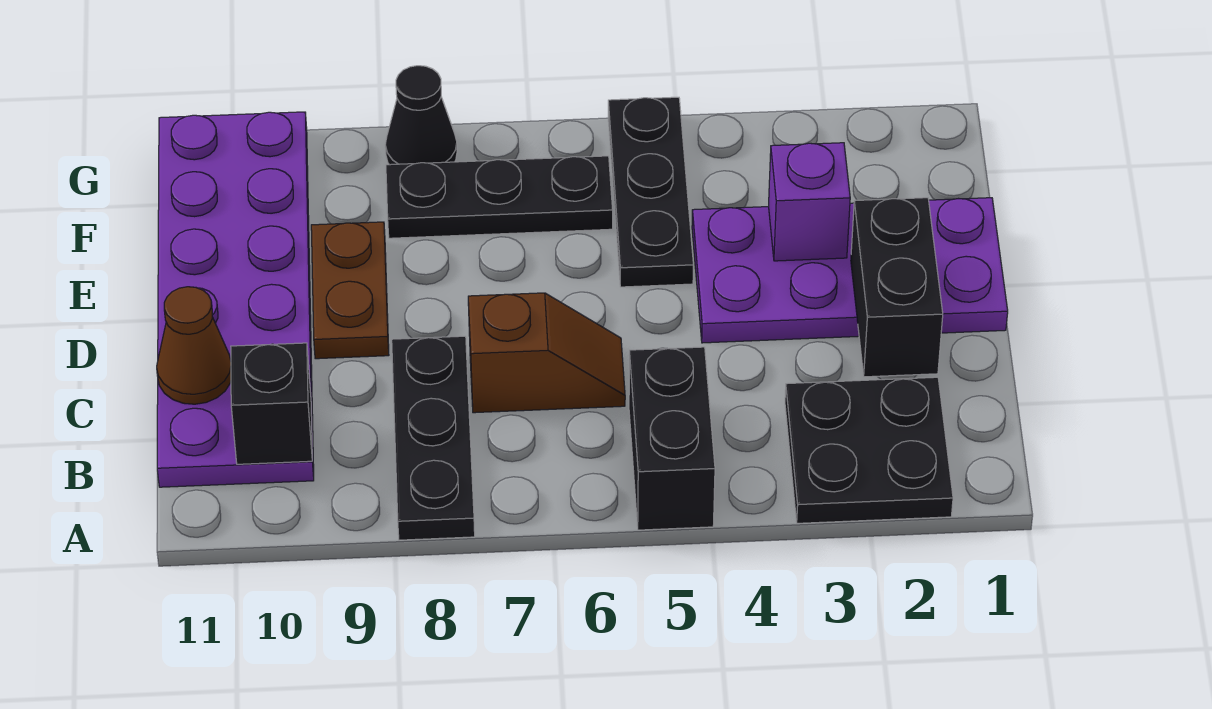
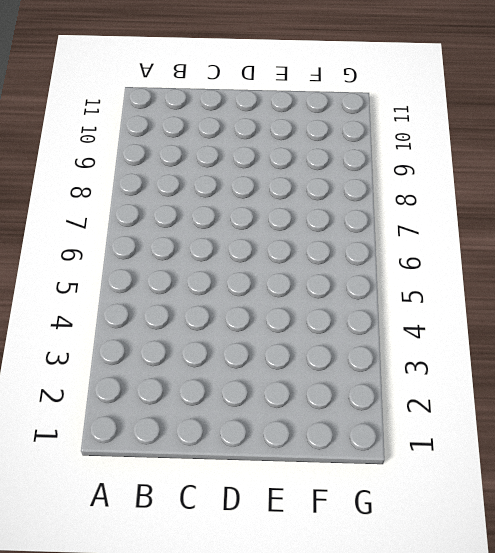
none -> black 2x2 plate [785,377,953,523]
none -> black 1x2 brick [629,347,715,530]
none -> black 1x3 plate [392,336,475,540]

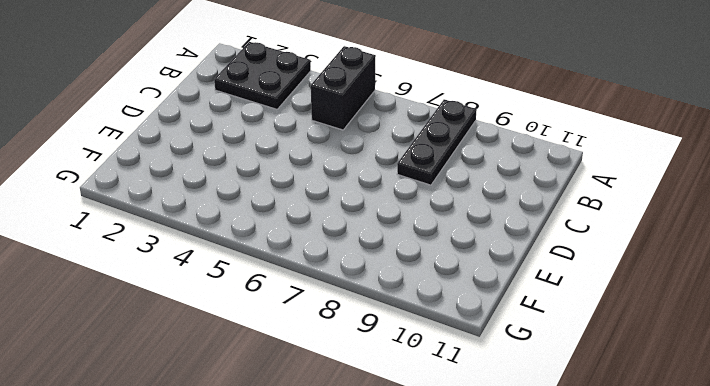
none -> purple 2x6 plate [157,112,314,487]
none -> brown 1x2 slope [468,293,625,413]
none -> purple 2x4 plate [692,198,1008,343]

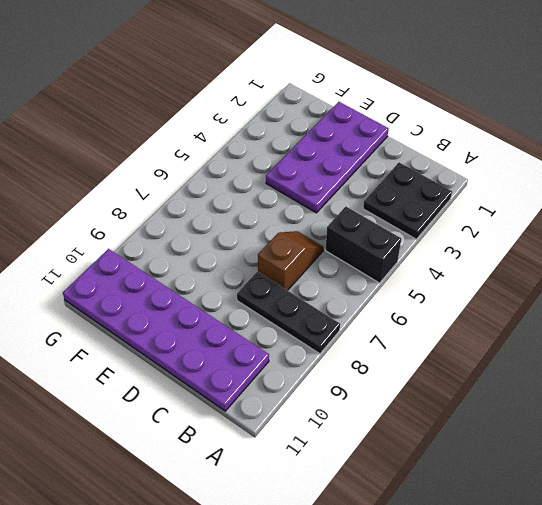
none -> brown 1x2 plate [311,222,389,359]
none -> black 1x3 plate [608,97,693,287]
none -> black 1x3 plate [386,156,613,238]

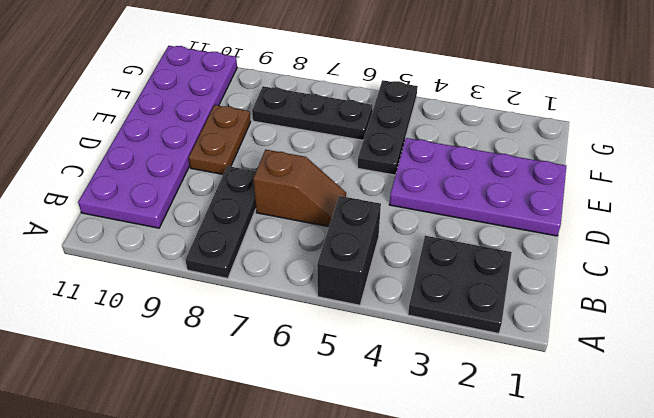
none -> black 1x1 cone [385,66,457,165]
none -> black 1x1 brick [231,343,312,464]
none -> black 1x2 brick [851,198,943,377]

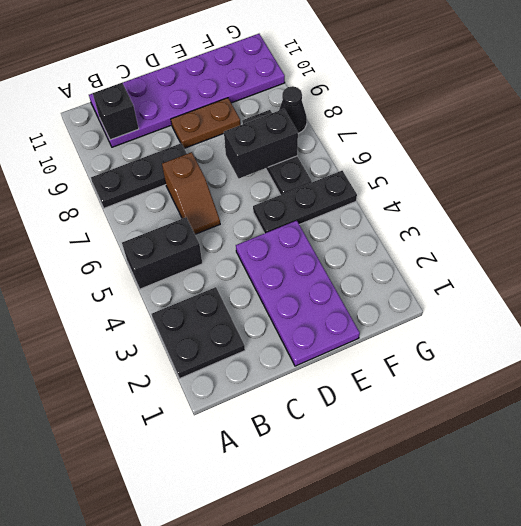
black 1x2 brick [224,109,298,178] -> black 1x2 brick moved to [851,198,943,377]
none -> brown 1x1 cone [157,287,231,404]
none -> purple 1x1 brick [769,143,850,261]

